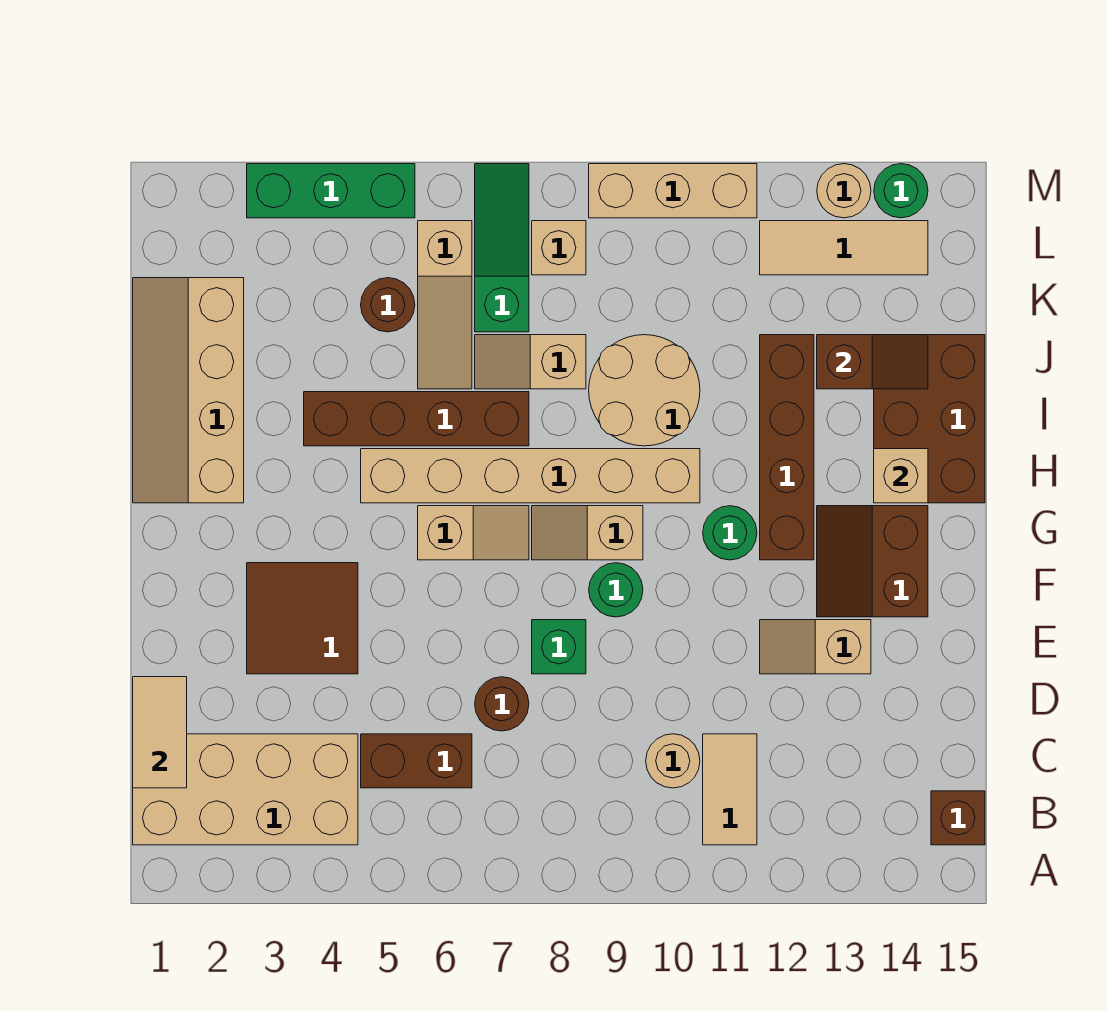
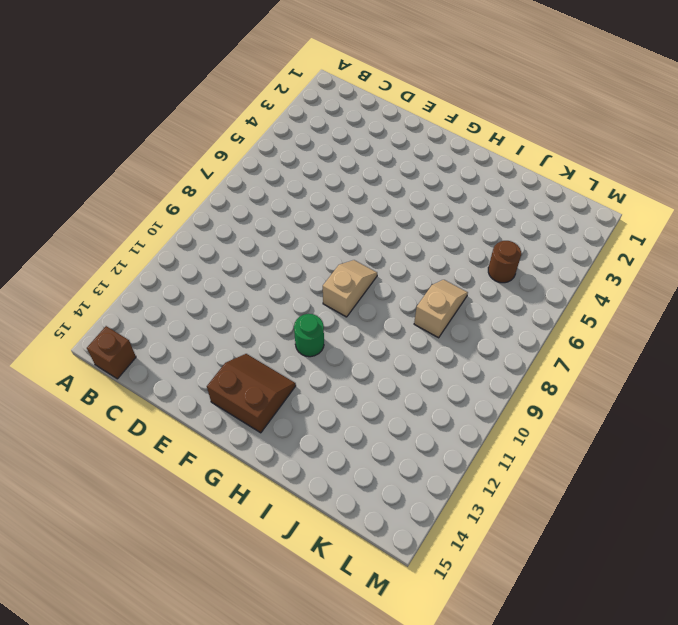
none -> tan 2x4 brick [133,734,358,845]
none -> tan 1x2 tile [703,734,757,845]
none -> brown 1x2 brick [361,734,472,788]
none -> tan 1x1 round brick [646,734,700,788]

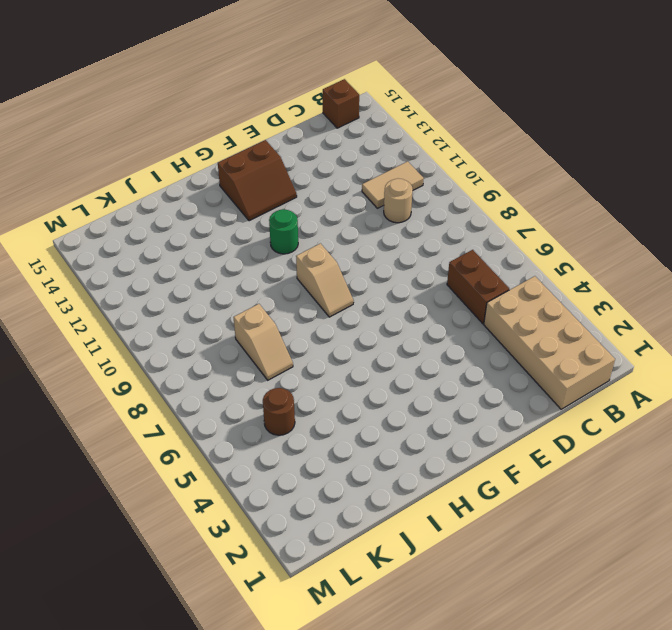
none -> brown 1x1 round brick [475,677,529,731]
none -> brown 2x2 tile [247,563,358,674]
none -> green 1x1 brick [532,620,586,674]
none -> tan 1x2 slope [760,620,871,674]

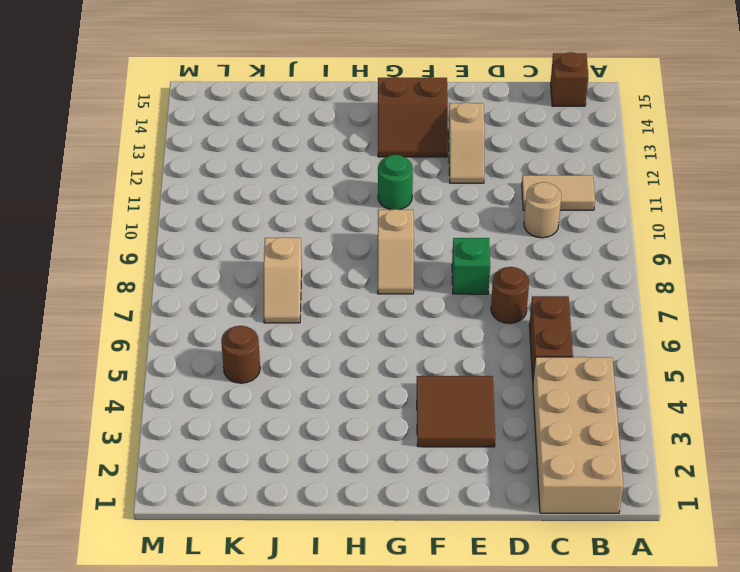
none -> green 1x1 round brick [589,563,643,617]
none -> tan 1x2 slope [418,506,529,560]
none -> brown 1x4 brick [760,335,814,560]
none -> tan 2x4 slope [133,278,244,503]

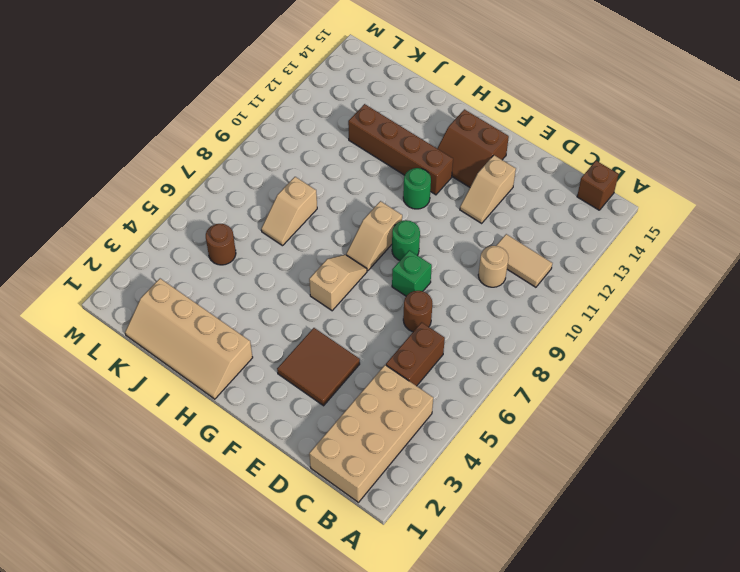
none -> tan 1x6 brick [361,449,700,503]
none -> brown 2x3 brick [874,335,985,503]
none -> brown 1x4 brick [304,392,529,446]
none -> tan 2x2 round brick [589,335,700,446]

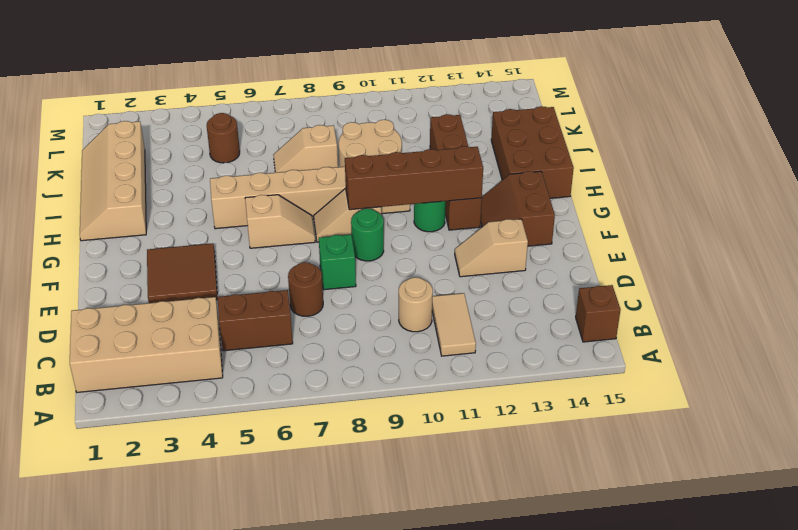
brown 1x4 brick [345,146,483,210] -> brown 1x4 brick moved to [304,392,529,446]
none -> tan 1x3 slope [418,221,472,389]
none -> green 1x3 slope [475,164,529,332]
none -> tan 1x1 brick [532,221,586,275]
none -> tan 1x3 tile [760,221,928,275]

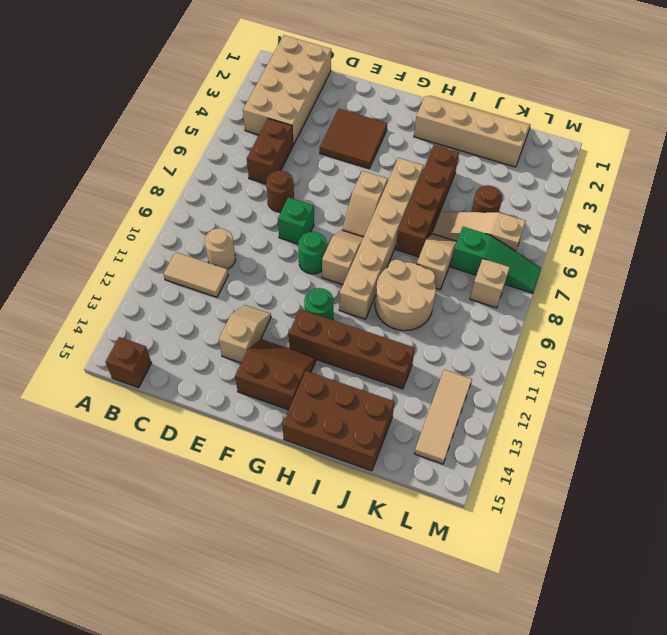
none -> green 1x3 brick [247,164,415,218]
none -> tan 1x3 brick [589,164,757,218]
none -> tan 1x1 round brick [817,164,871,218]
none -> green 1x1 round brick [874,164,928,218]

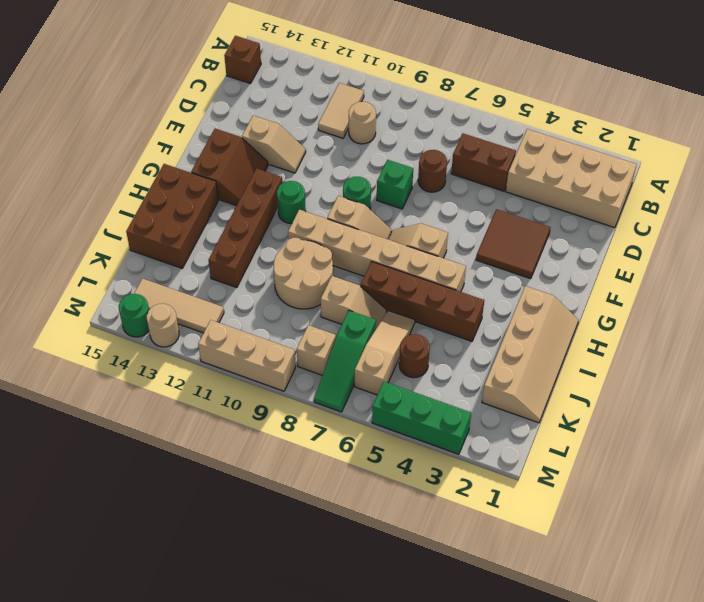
none -> tan 1x2 tile [133,677,187,788]
none -> tan 1x1 brick [874,449,928,503]
none -> brown 1x2 slope [817,335,928,389]

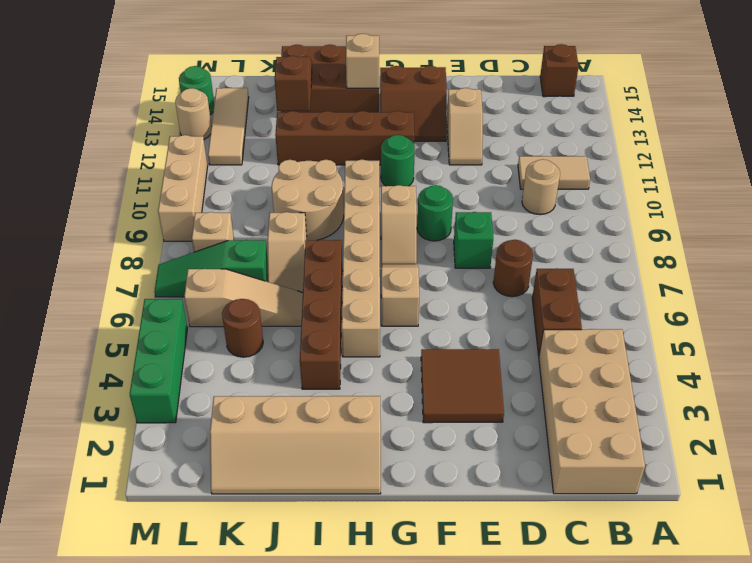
none -> tan 1x2 tile [133,677,187,788]

